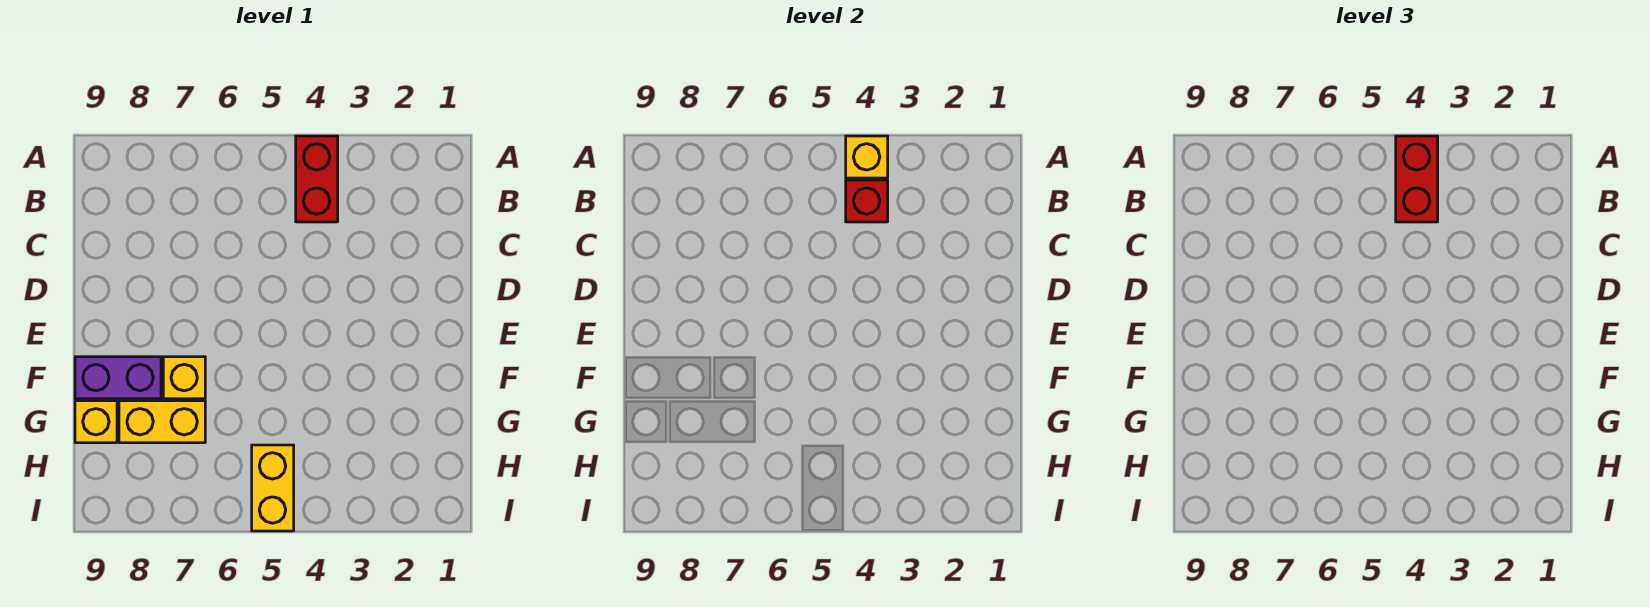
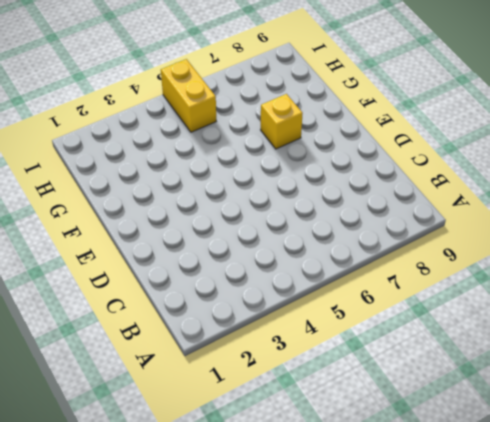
none -> red 1x2 brick [296,136,338,222]
none -> purple 1x2 brick [75,357,161,399]

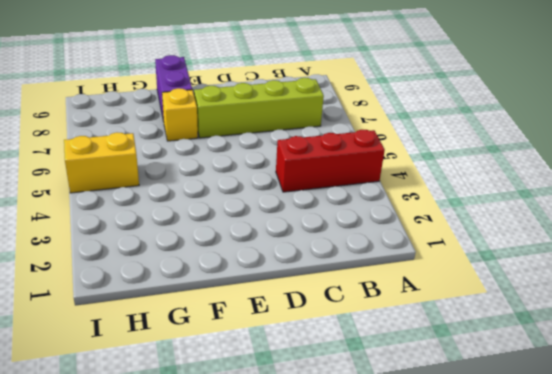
red 1x3 brick [276,130,385,192] -> red 1x2 brick [296,136,338,222]
lime 1x4 brick [194,78,324,138] -> none
none -> yellow 1x2 brick [119,401,205,443]
none -> yellow 1x1 brick [75,401,117,443]

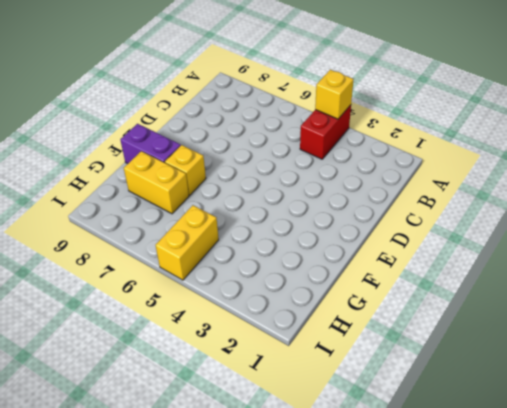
none -> yellow 1x1 brick [75,401,117,443]
none -> red 1x1 brick [846,180,888,222]

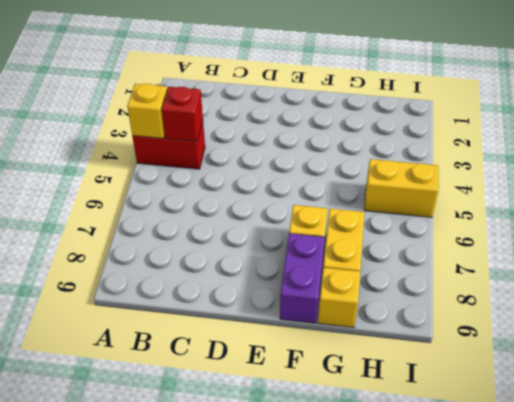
none -> red 1x2 brick [1396,136,1438,222]

